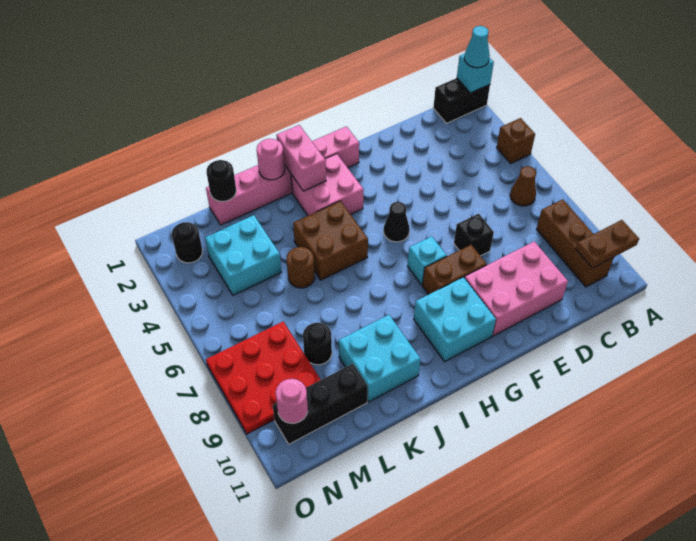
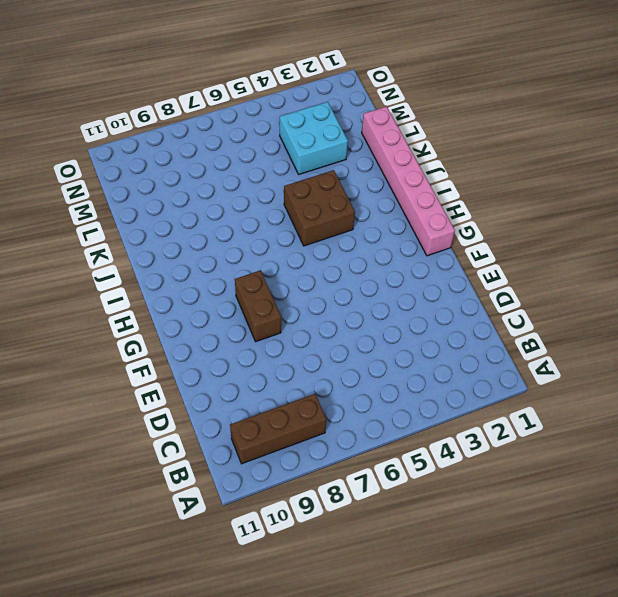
none -> black 1x2 brick [433,78,490,123]
none -> brown 1x1 brick [497,118,535,163]
none -> brown 1x1 cone [510,166,536,206]

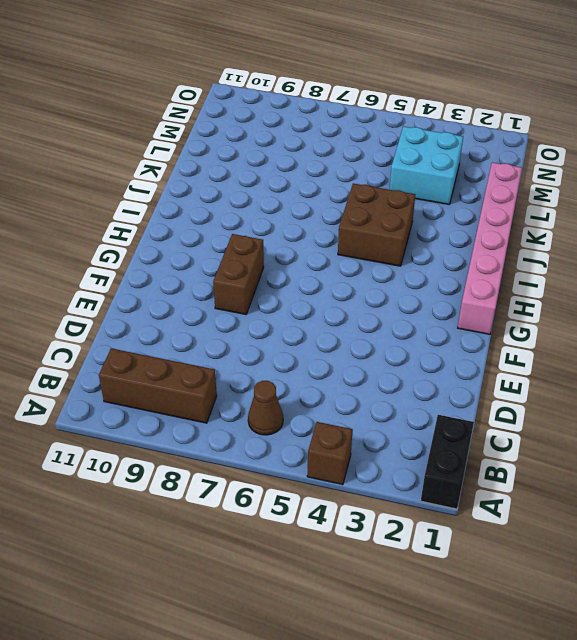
none -> pink 2x3 brick [464,241,568,336]
none -> black 1x1 brick [454,214,494,256]
none -> black 1x1 cone [384,202,410,242]

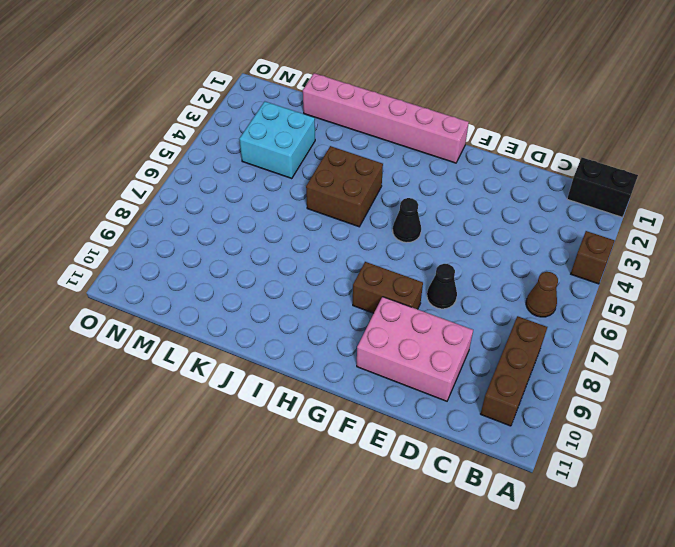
black 1x1 cone [427,264,457,309] -> black 1x1 brick [454,214,494,256]
none -> cyan 1x1 brick [408,236,447,285]
none -> cyan 2x2 brick [414,277,496,362]
none -> pink 2x2 brick [291,154,364,215]

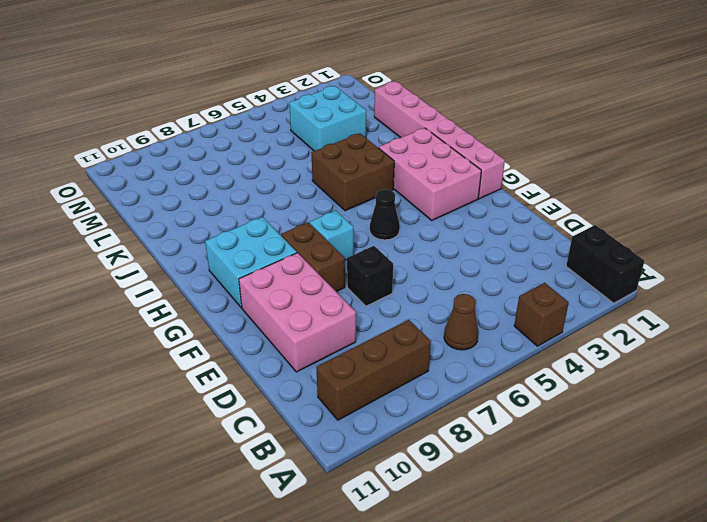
pink 2x3 brick [378,128,481,220] -> pink 2x2 brick [291,154,364,215]
none -> cyan 2x2 brick [339,315,420,402]
none -> brown 1x1 round brick [287,247,315,288]
none -> black 1x1 round brick [303,323,332,365]

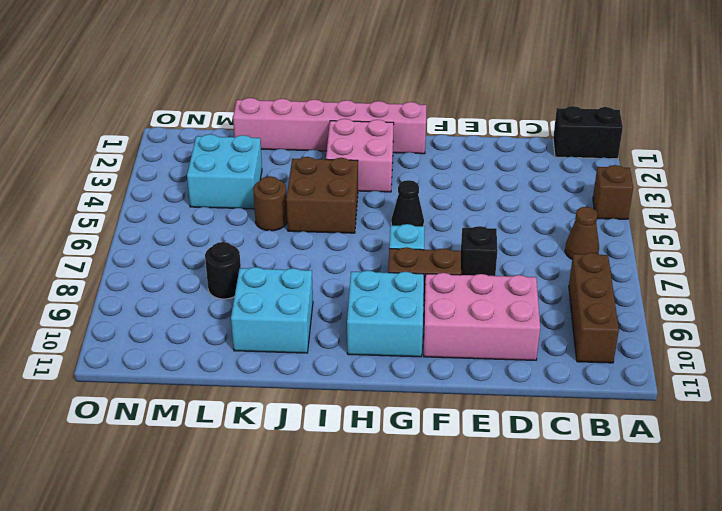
none -> black 1x3 brick [273,364,368,444]
none -> red 3x3 plate [206,322,321,434]
none -> black 1x1 round brick [172,222,202,263]

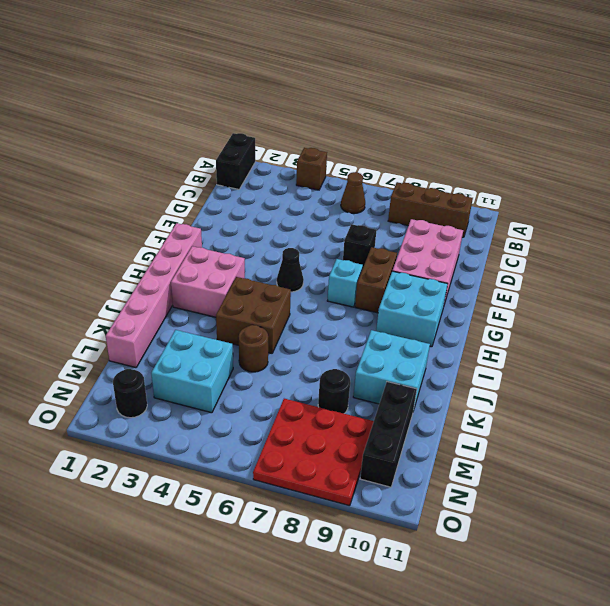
none -> cyan 1x1 brick [457,54,494,93]
none -> brown 1x2 plate [576,220,639,268]
none -> pink 1x2 brick [276,125,326,191]

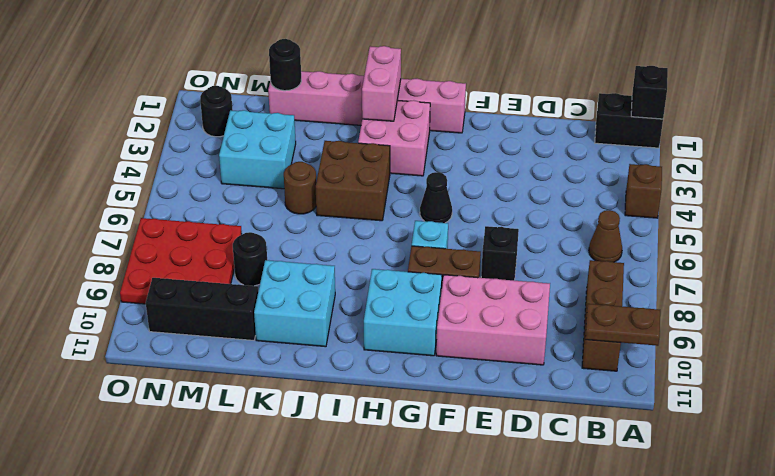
black 1x1 brick [631,66,668,119] -> cyan 1x1 brick [457,54,494,93]
none -> pink 1x1 round brick [257,139,285,180]
none -> pink 1x1 round brick [276,379,308,423]
none -> cyan 1x1 cone [464,26,490,68]

